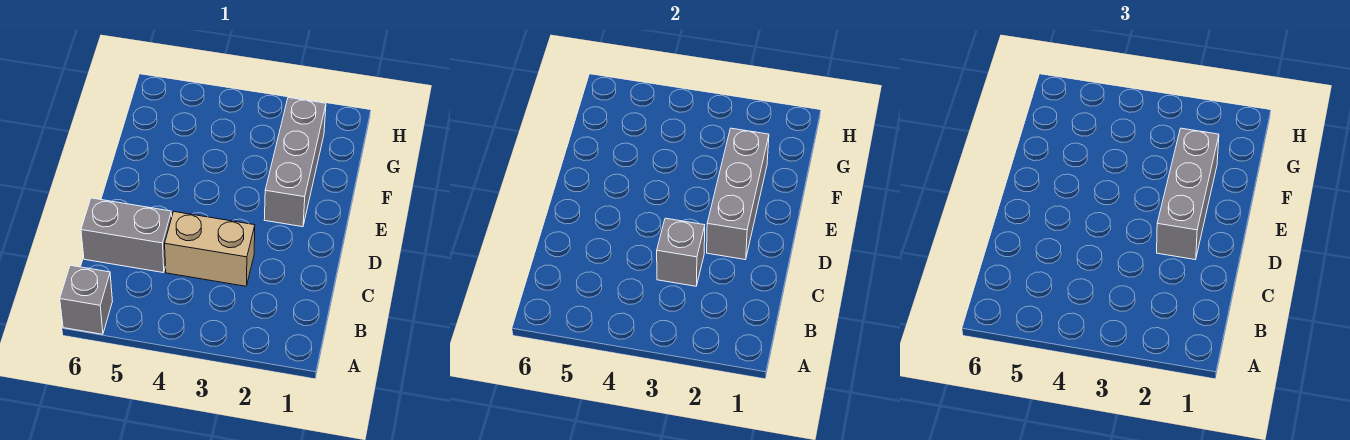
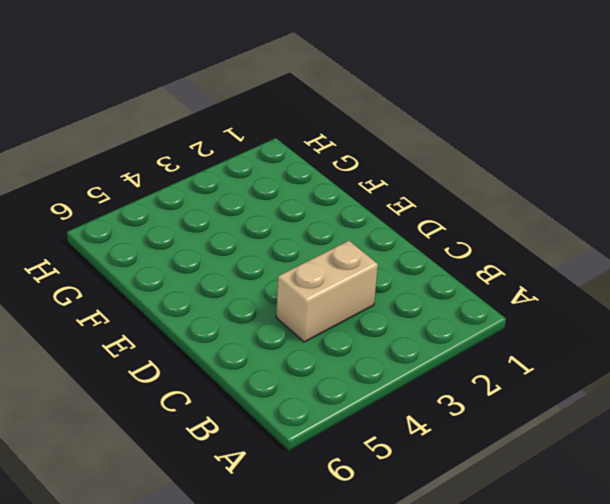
none -> grey 1x1 brick [60,265,113,334]
none -> grey 1x2 brick [81,198,172,273]

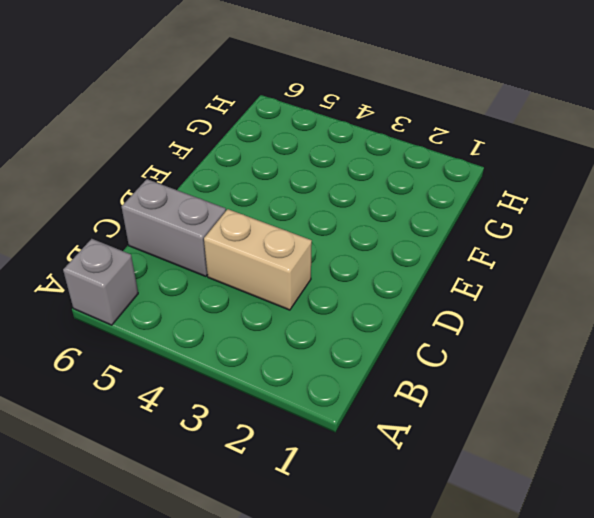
none -> grey 1x3 brick [264,98,326,227]
none -> grey 1x1 brick [657,218,705,286]

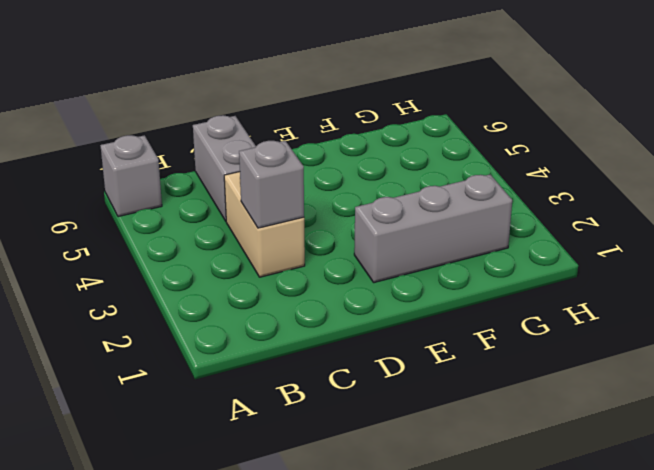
none -> grey 1x3 brick [707,128,769,260]
none -> grey 1x3 brick [1157,128,1219,260]

